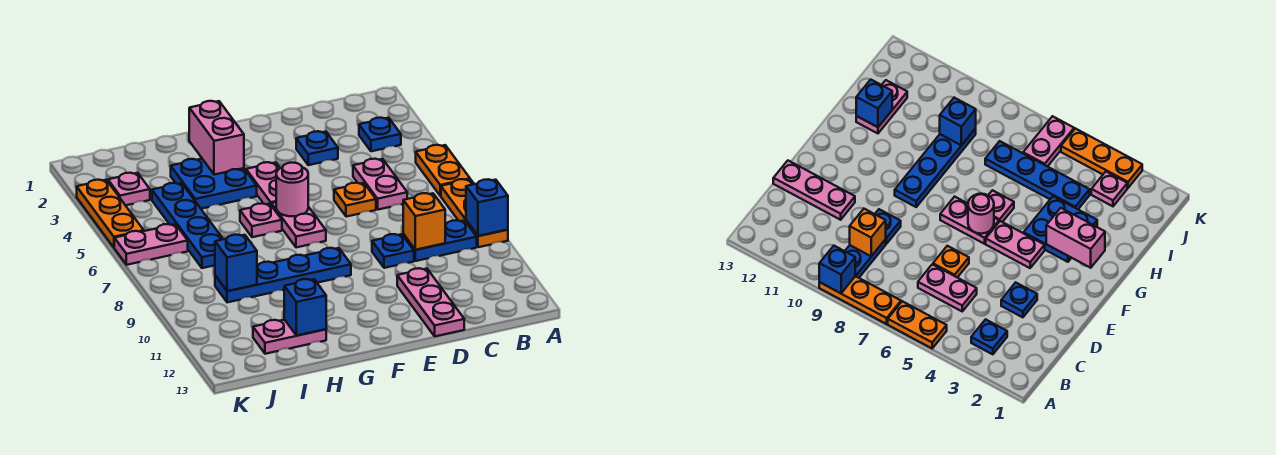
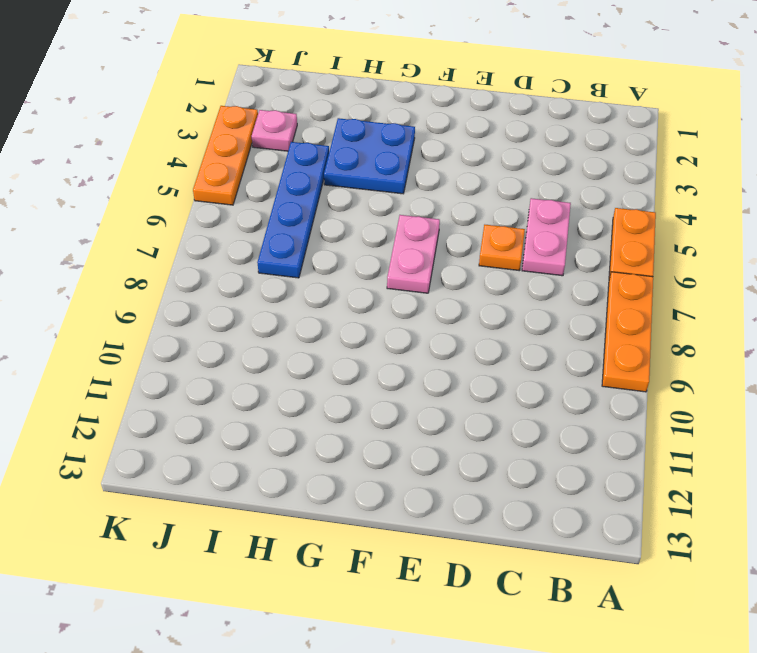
none -> blue 1x1 plate [359,118,401,151]
none -> blue 1x2 plate [403,220,477,261]
none -> blue 1x1 plate [296,131,338,165]

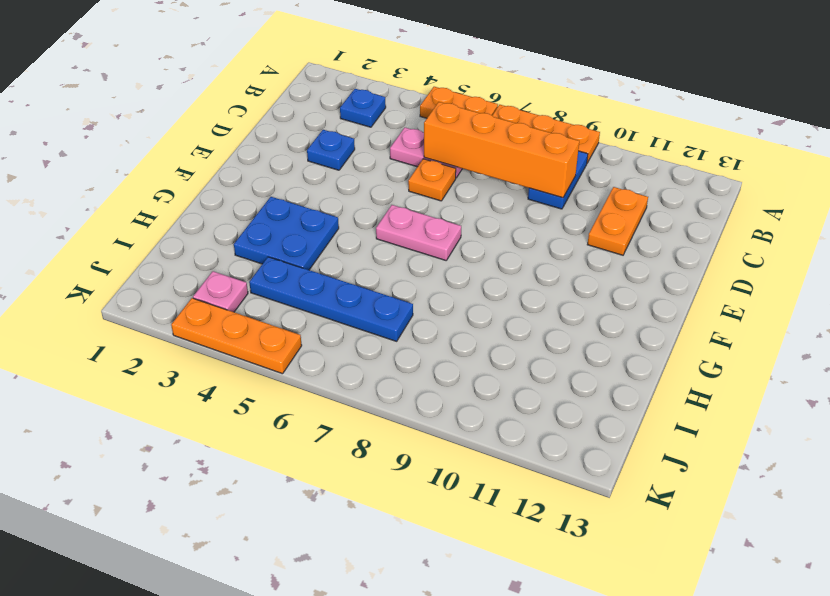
orange 1x4 brick [424,102,579,198] -> orange 1x1 brick [403,193,445,250]
orange 1x2 plate [587,187,648,255] -> pink 1x3 plate [397,268,464,336]
none -> blue 1x1 plate [372,234,414,268]
none -> pink 1x2 plate [246,162,280,204]
none -> blue 1x4 plate [215,248,351,302]

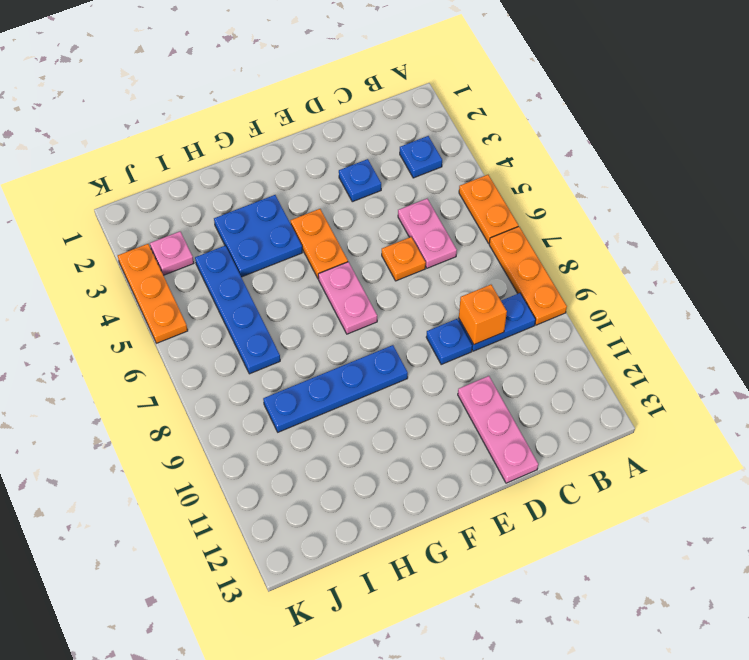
orange 1x2 plate [290,209,348,279] -> pink 1x2 plate [246,162,280,204]
none -> pink 1x1 plate [240,203,282,237]
none -> pink 1x2 plate [253,320,326,354]
none -> pink 1x2 plate [114,224,188,265]

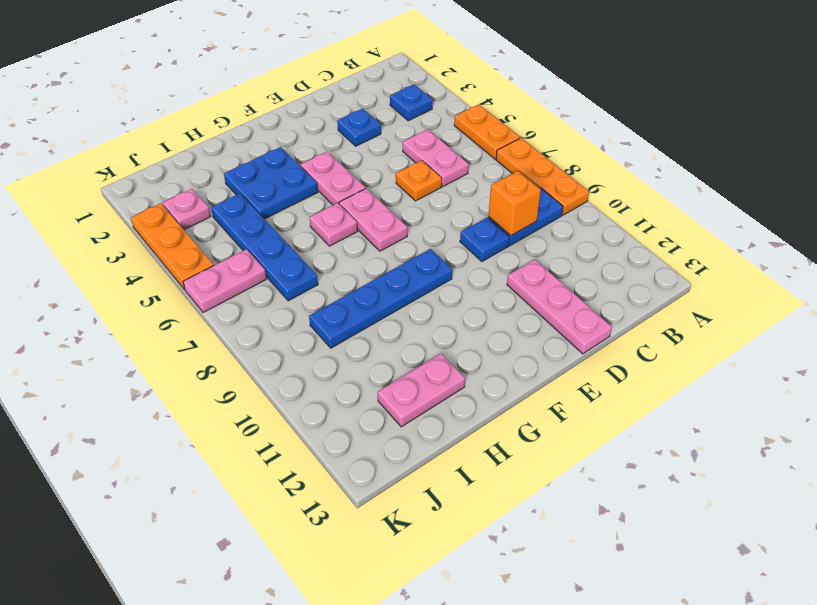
none -> blue 1x1 brick [466,179,508,236]
none -> pink 1x1 round brick [276,163,308,216]
none -> pink 1x2 brick [189,101,244,175]

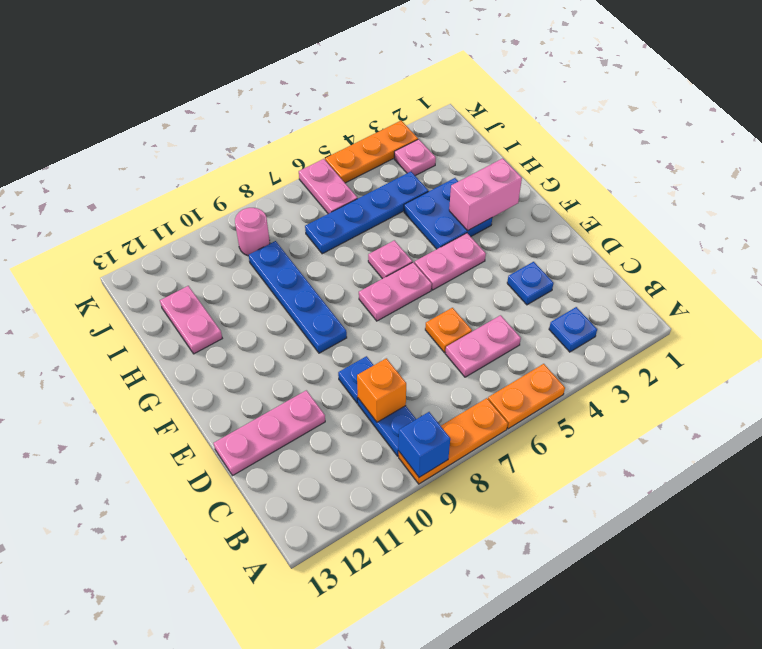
pink 1x1 round brick [235,208,270,256] -> pink 1x1 round brick moved to [276,163,308,216]
none -> blue 1x1 brick [284,279,326,336]
none -> blue 1x1 brick [215,235,257,291]

